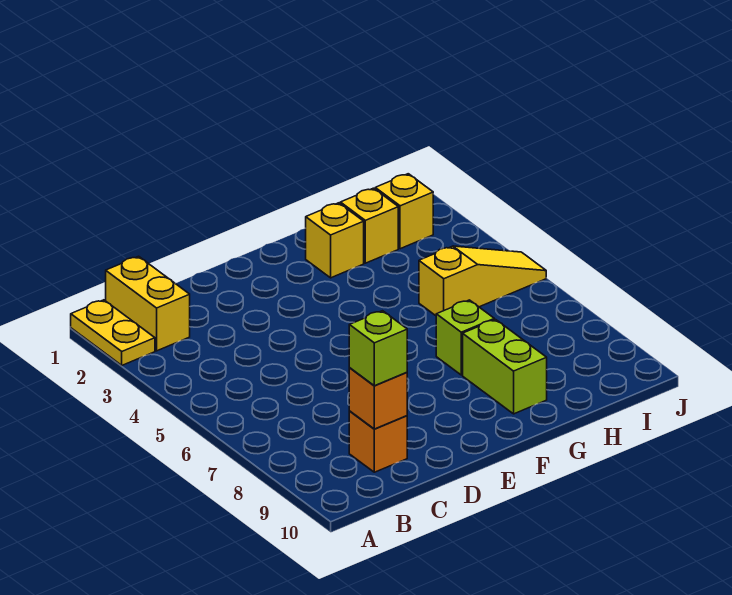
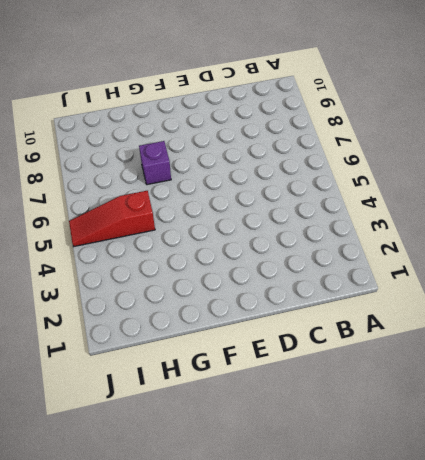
purple 1x1 brick [139,141,171,185] -> lime 1x1 brick [436,300,494,375]
red 1x3 slope [69,191,155,246] -> yellow 1x3 slope [419,246,546,316]
none -> yellow 1x2 plate [71,300,155,365]
none -> yellow 1x2 brick [106,256,190,351]

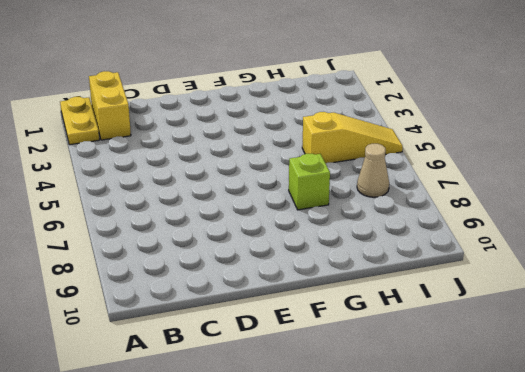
tan 1x1 cone [357,144,389,197] -> none
none -> orange 1x1 brick [349,411,407,472]
none -> yellow 1x1 brick [306,203,364,278]

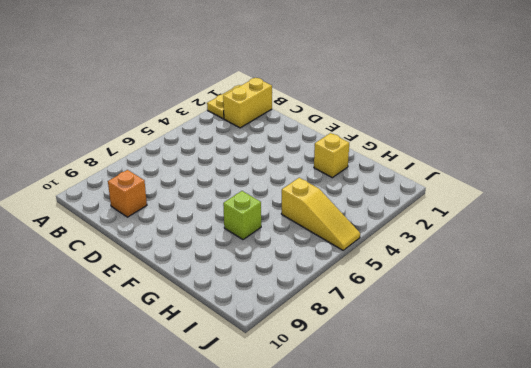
none -> lime 1x2 brick [463,320,547,414]
none -> yellow 1x1 brick [340,188,398,263]

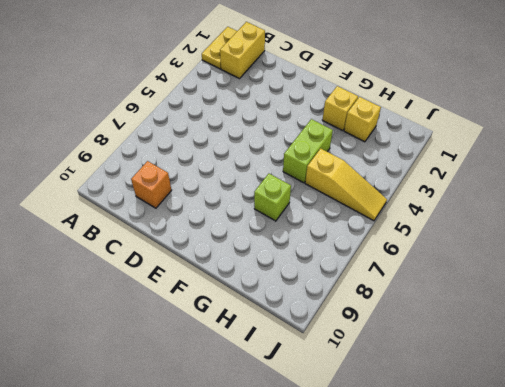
lime 1x2 brick [283,119,333,183] -> lime 1x2 brick moved to [463,320,547,414]
none -> yellow 1x1 brick [375,174,433,249]
none -> orange 1x1 brick [349,368,407,429]

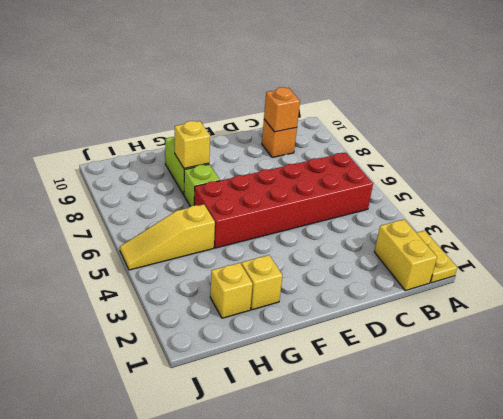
red 2x6 brick [194,153,373,248] -> none
yellow 1x1 brick [175,121,210,169] -> yellow 1x1 brick moved to [375,174,433,249]
none -> lime 1x1 brick [349,311,407,386]

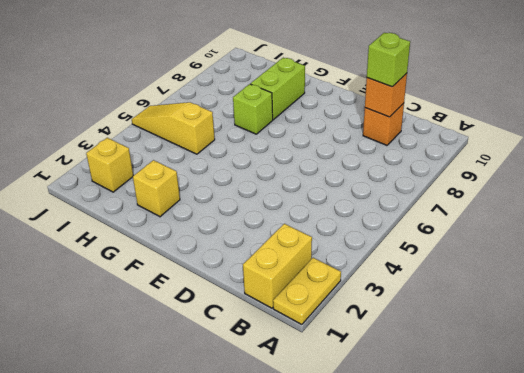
none -> yellow 1x1 brick [340,188,398,263]

